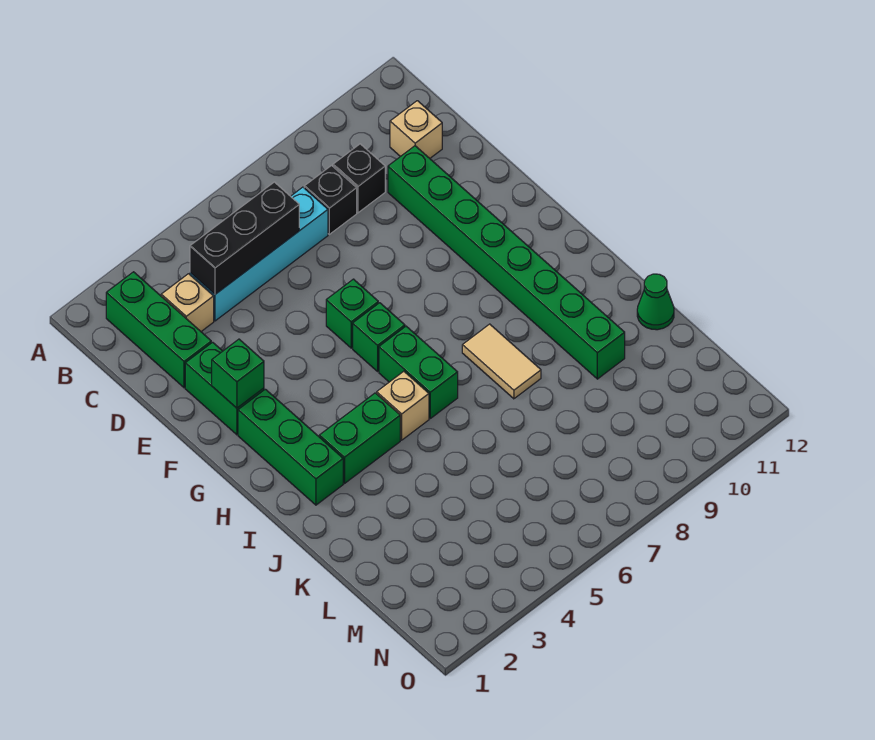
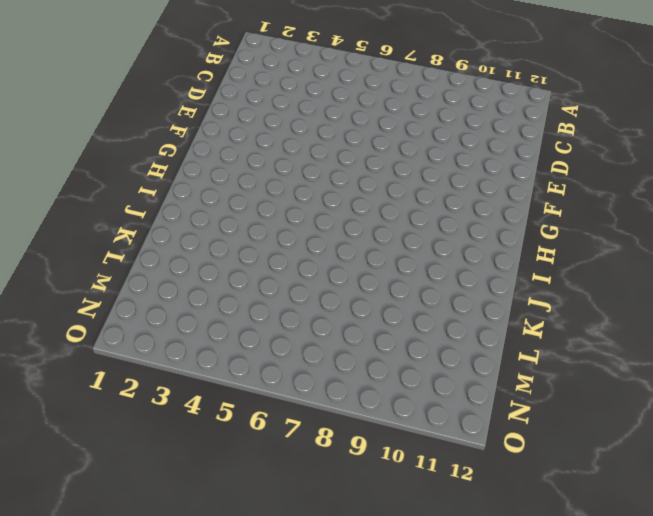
none -> green 1x3 brick [106,272,211,388]
none -> tan 1x1 brick [161,274,214,331]
none -> cyan 1x4 brick [190,187,328,321]

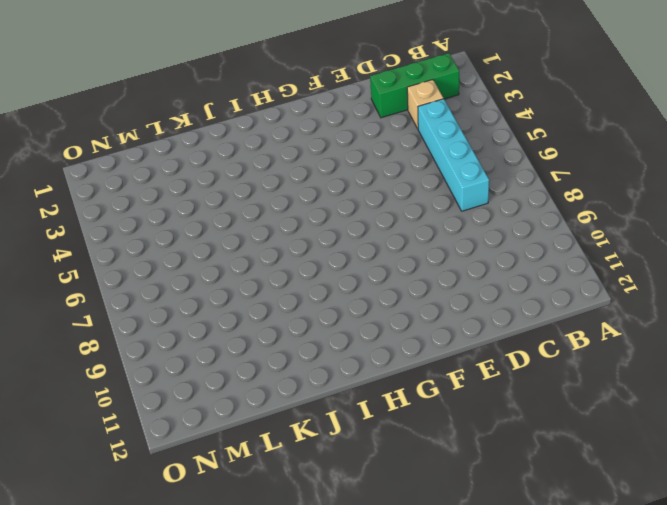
none -> black 1x1 brick [304,166,357,234]
none -> black 1x1 brick [333,144,385,213]
none -> tan 1x1 brick [390,101,442,158]

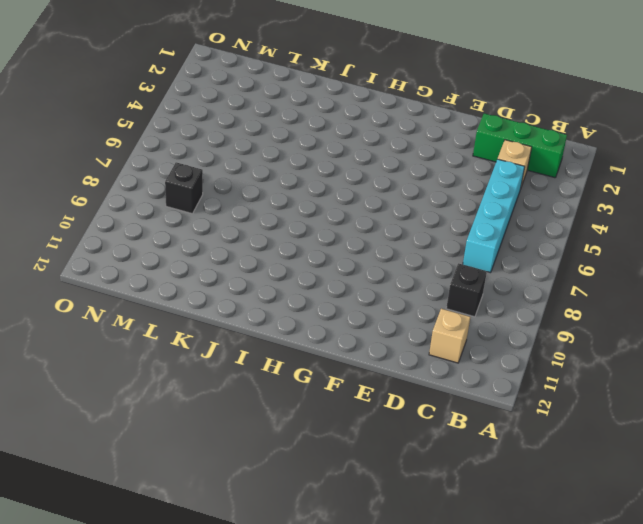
black 1x1 brick [165,162,203,214] -> black 1x1 brick moved to [304,166,357,234]
none -> green 1x8 brick [388,146,625,379]
none -> green 1x2 brick [185,342,264,435]
none -> green 1x1 brick [326,279,378,348]

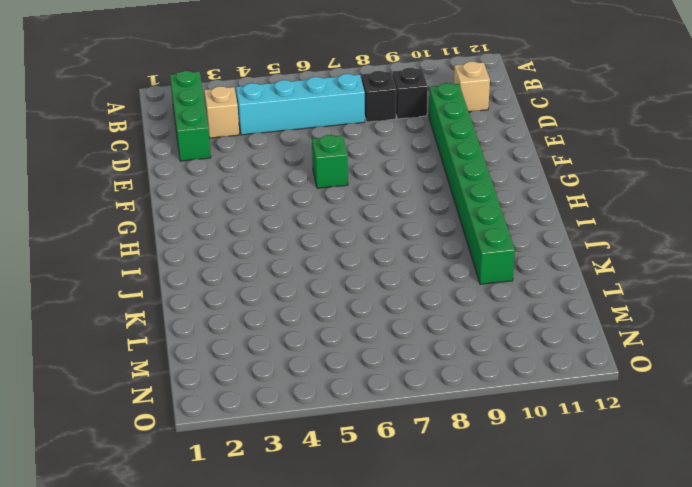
none -> green 1x2 brick [185,342,264,435]
none -> green 1x3 brick [238,389,343,505]
none -> green 1x1 brick [353,303,405,371]

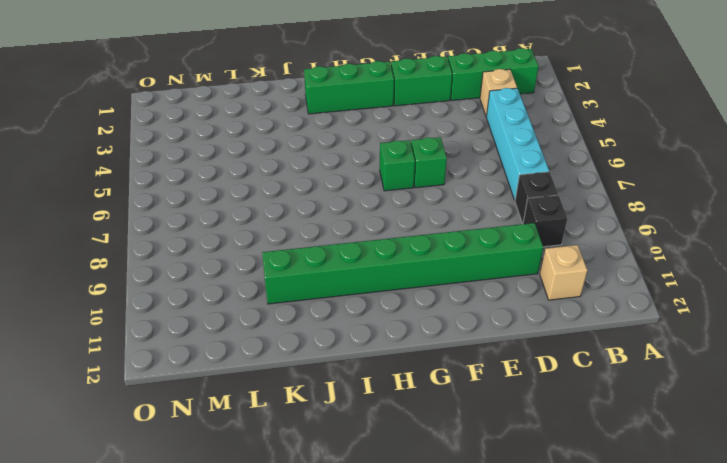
none -> green 1x2 brick [379,326,458,418]
none -> green 1x2 brick [319,393,400,483]
none -> tan 1x1 brick [377,371,429,440]

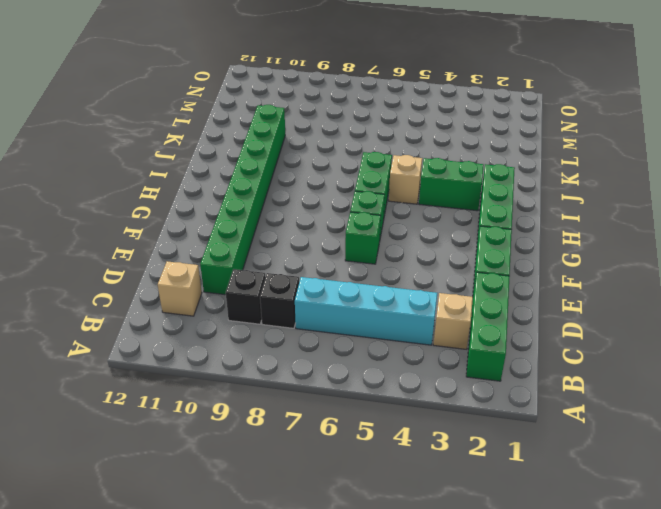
none -> tan 1x2 tile [462,324,541,399]
none -> green 1x1 cone [637,274,674,330]
none -> black 1x3 brick [190,182,299,294]

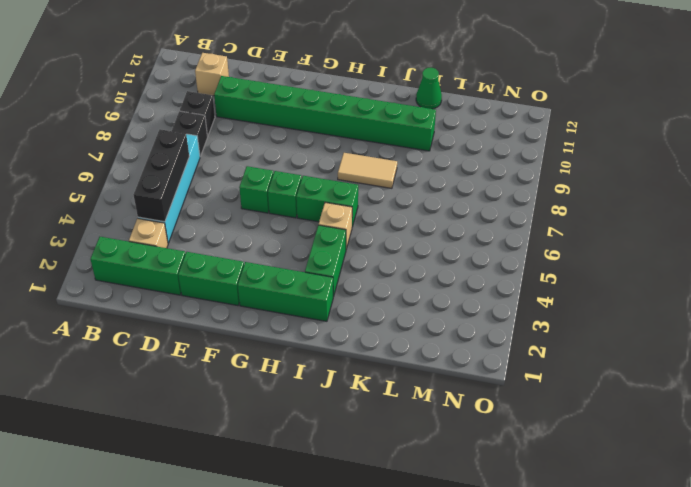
none -> green 1x1 brick [212,339,264,408]

